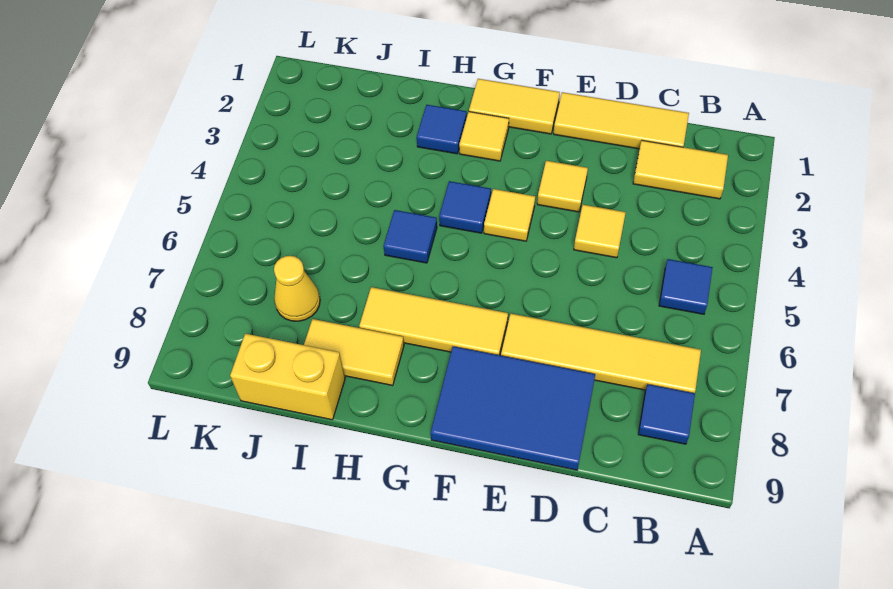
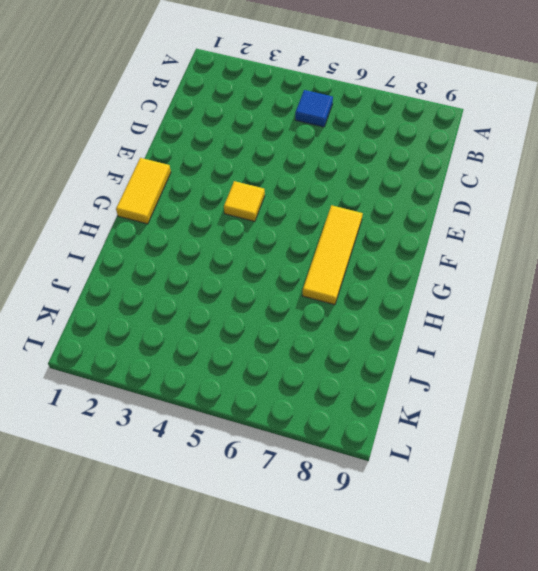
none -> yellow 1x2 tile [633,140,728,199]
none -> yellow 1x4 tile [501,314,701,393]
none -> blue 1x1 tile [638,384,695,444]

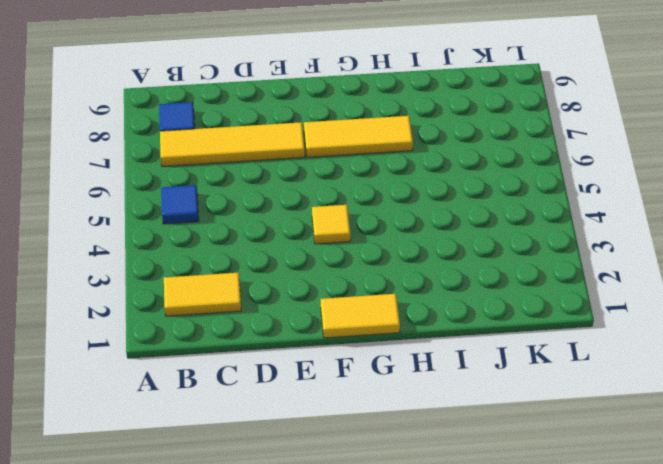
none -> yellow 1x3 tile [554,92,689,149]
none -> yellow 1x1 tile [574,205,626,258]
none -> blue 2x3 tile [431,346,595,470]

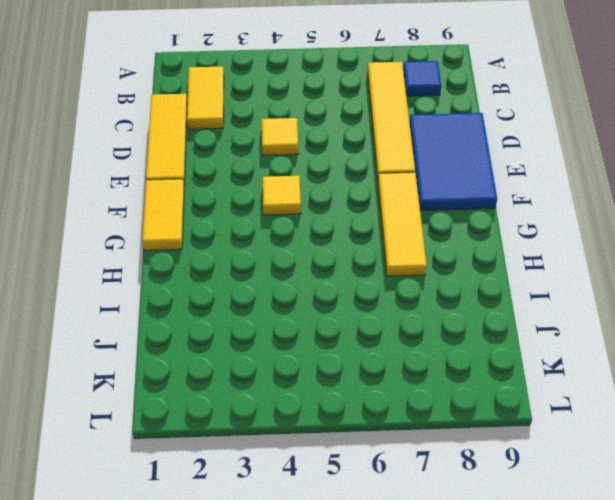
none -> blue 1x1 tile [659,259,713,314]
none -> yellow 1x1 tile [537,161,588,212]
none -> yellow 1x1 tile [459,112,509,161]

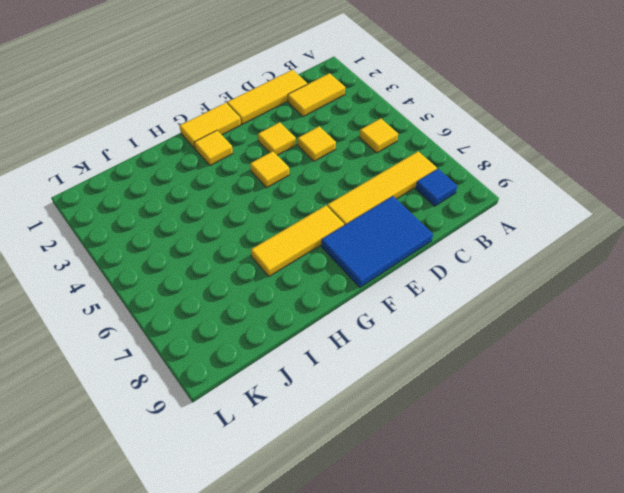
yellow 1x1 tile [360,118,398,153] -> blue 1x1 tile [659,259,713,314]
none -> blue 1x1 tile [439,181,491,233]
none -> blue 1x1 tile [417,105,467,154]
none -> blue 1x1 tile [384,210,437,263]

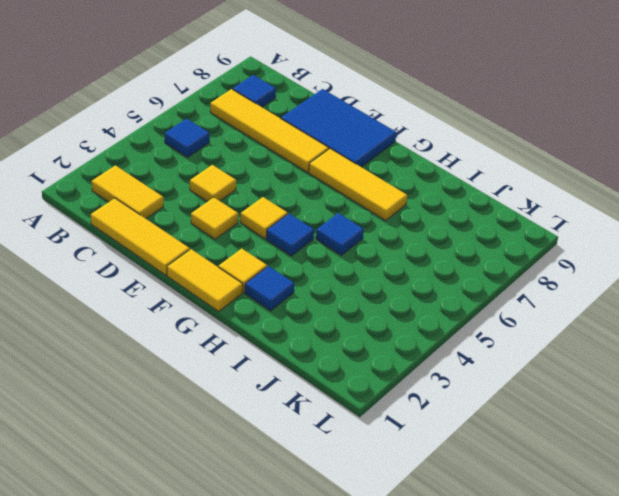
none -> yellow 1x2 tile [304,319,404,386]
none -> yellow 1x2 brick [230,334,345,420]
none -> yellow 1x1 cone [274,256,320,321]

